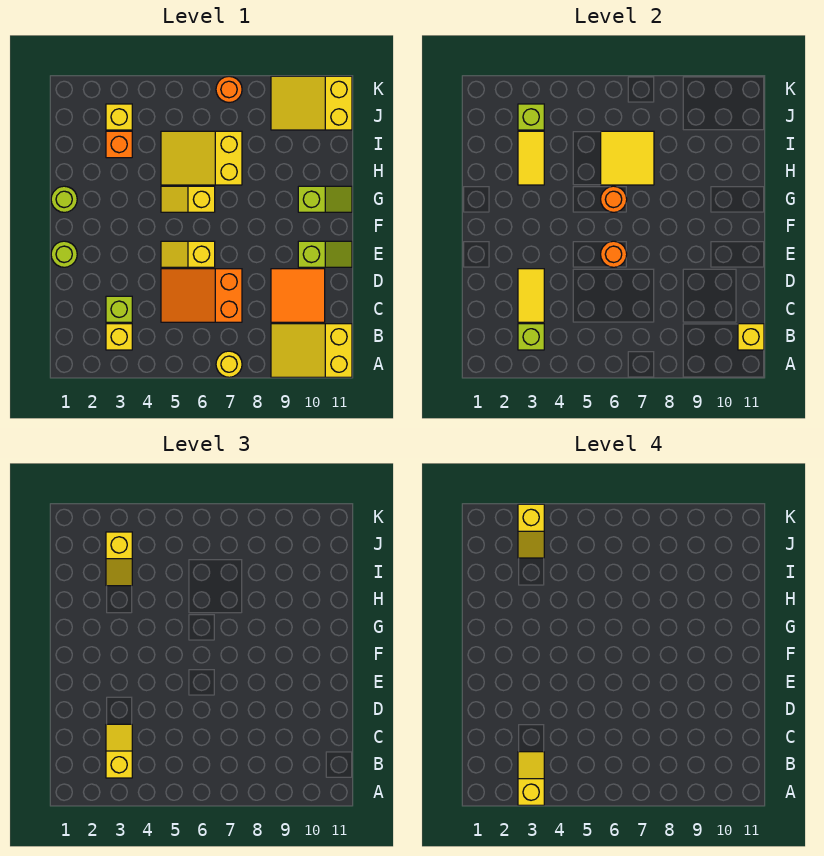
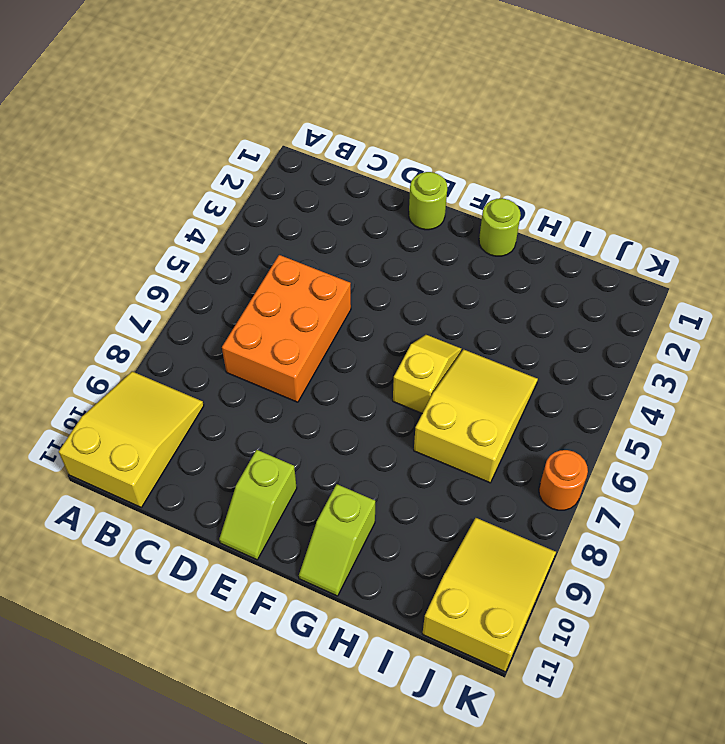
orange 2x3 brick [222,255,351,402] -> orange 2x3 slope [161,269,242,322]
none -> yellow 1x1 round brick [216,351,242,377]
none -> yellow 1x1 brick [106,324,132,350]
none -> lime 1x1 brick [106,296,132,322]

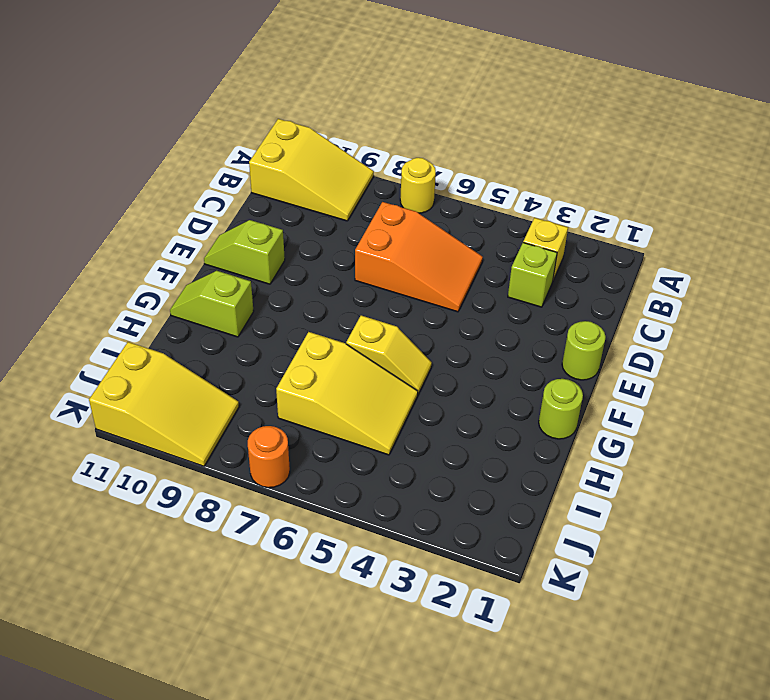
none -> orange 2x2 tile [271,269,325,322]
none -> yellow 1x2 slope [161,241,215,267]
none -> orange 1x1 brick [106,131,132,158]

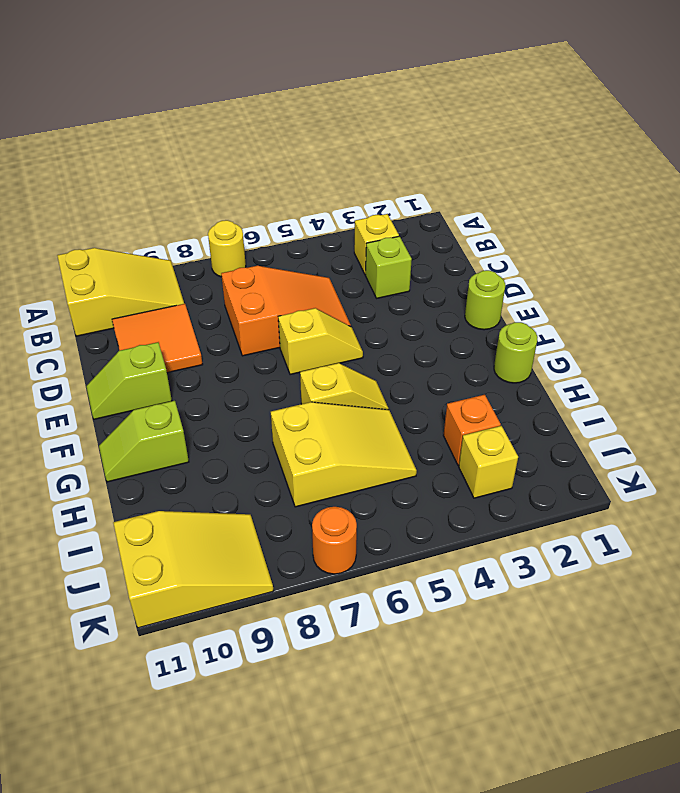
none -> lime 1x1 brick [518,324,544,350]
none -> yellow 1x1 brick [738,324,764,350]
none -> yellow 1x2 tile [518,269,544,322]

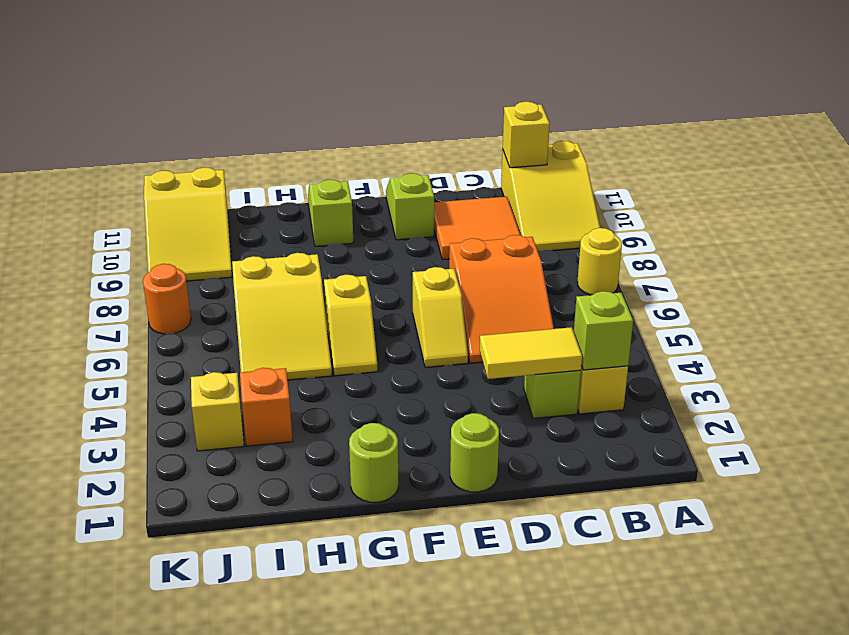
none -> orange 1x1 round brick [601,241,627,267]
none -> orange 1x1 round brick [601,186,627,212]
none -> yellow 1x2 tile [518,131,544,185]

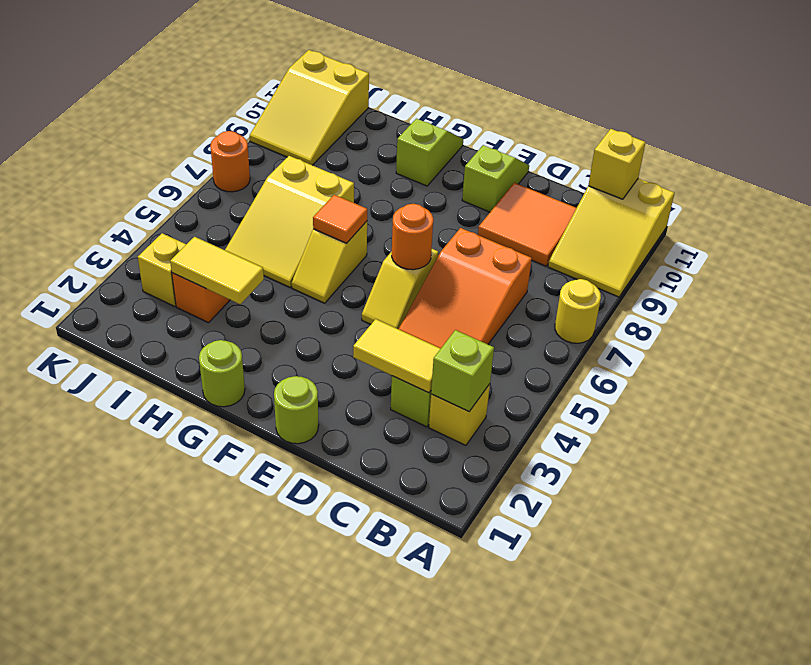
orange 1x1 tile [313,195,367,243] -> orange 1x1 round brick [601,186,627,212]
none -> yellow 2x2 tile [601,131,654,185]
none -> lime 1x1 brick [518,104,544,130]
none -> yellow 1x2 slope [106,724,132,778]

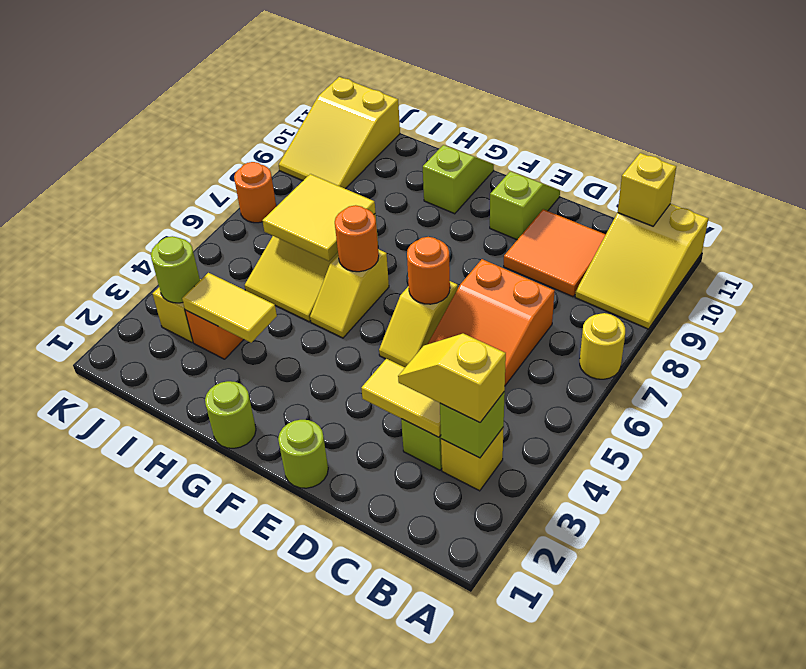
lime 1x1 round brick [151,236,200,303] -> lime 1x1 brick [518,104,544,130]
none -> yellow 1x2 slope [106,532,132,586]
none -> yellow 1x2 slope [518,752,544,805]
none -> yellow 1x2 slope [518,504,544,558]

